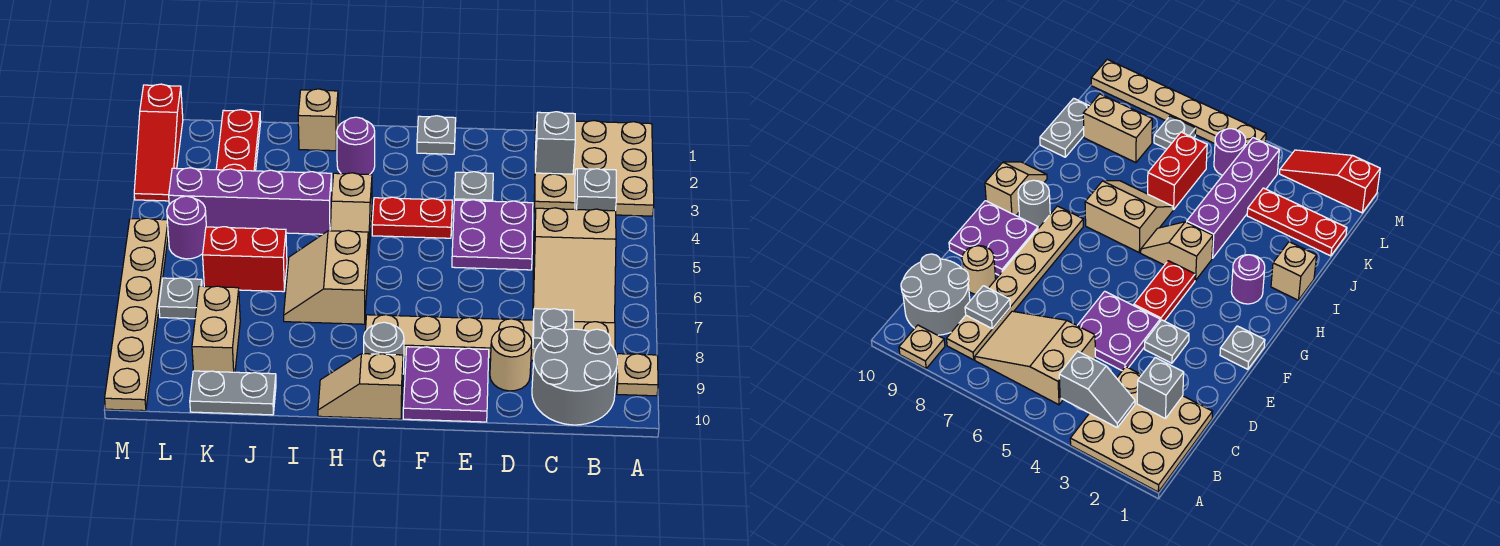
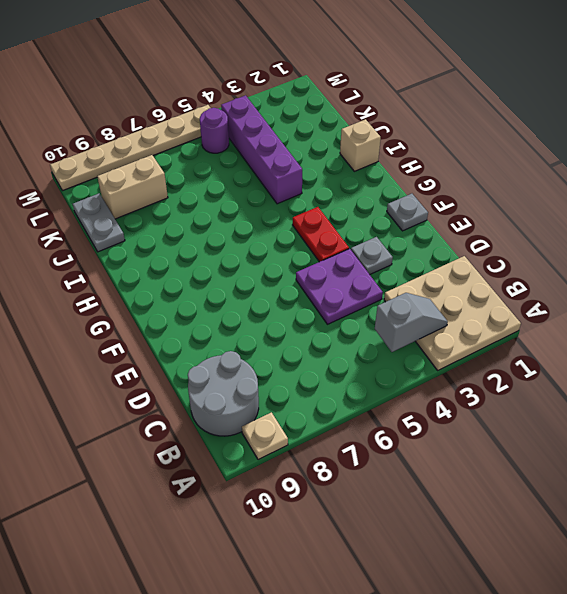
none -> tan 2x3 slope [533,208,616,323]
none -> tan 1x6 plate [365,315,615,360]
none -> tan 1x1 round brick [490,327,532,391]

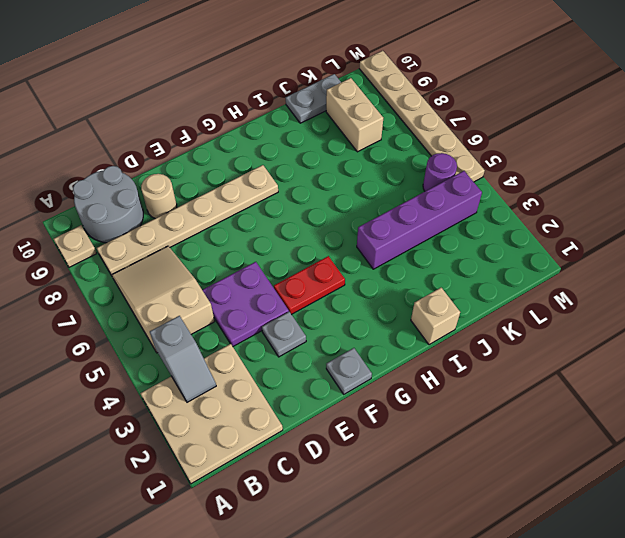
none -> purple 2x2 plate [403,347,489,422]
none -> grey 1x1 round brick [364,322,404,373]
none -> tan 1x2 slope [318,354,403,419]

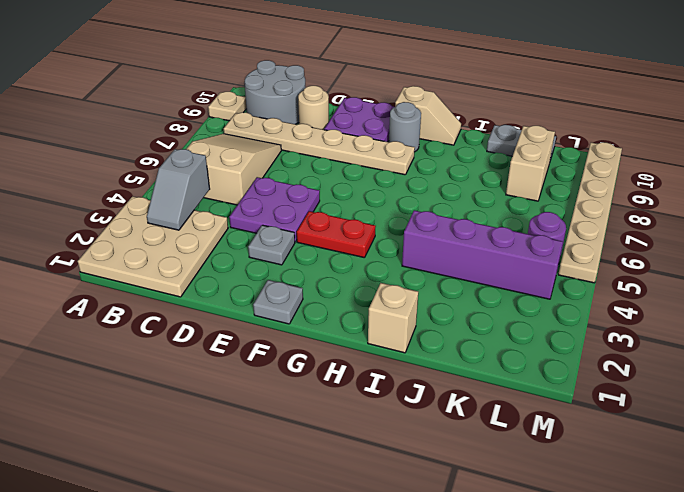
none -> purple 1x1 round brick [337,117,375,175]
none -> tan 1x2 slope [330,173,372,264]
none -> tan 2x2 slope [284,230,368,324]

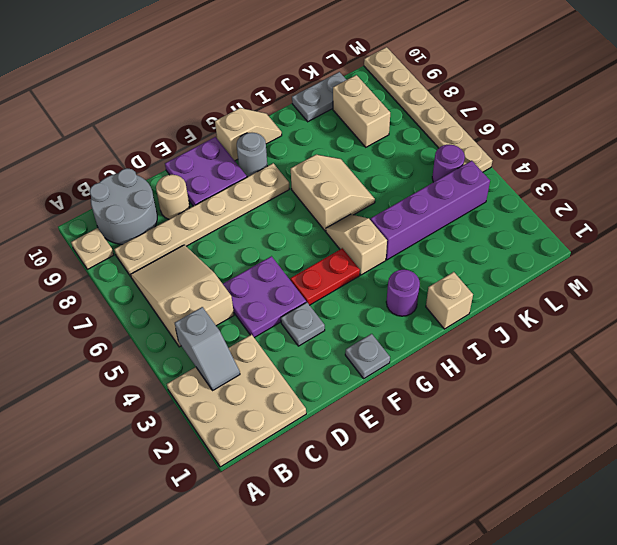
none -> red 1x2 brick [203,227,287,292]
none -> red 1x3 plate [216,110,261,171]
none -> grey 1x1 plate [159,278,202,319]

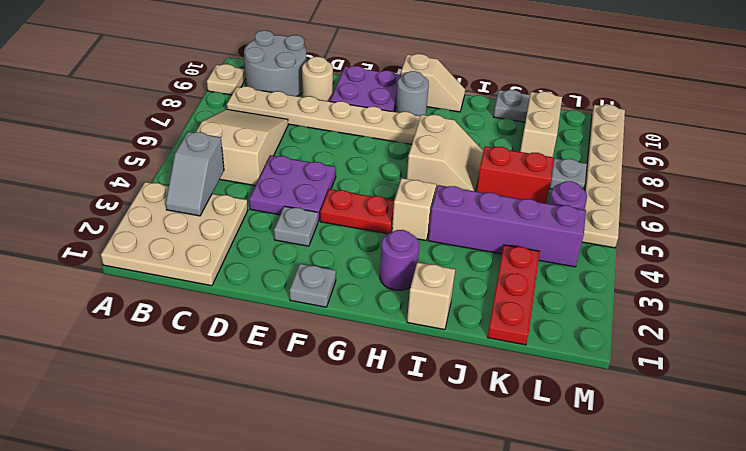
none -> red 1x3 slope [134,84,183,201]
none -> grey 1x1 brick [535,112,575,174]
none -> grey 1x1 plate [533,309,574,349]

